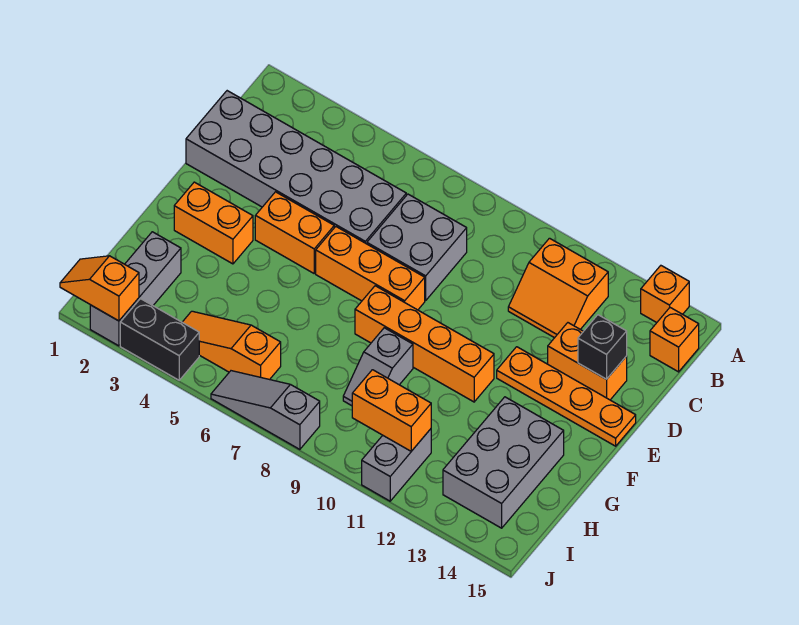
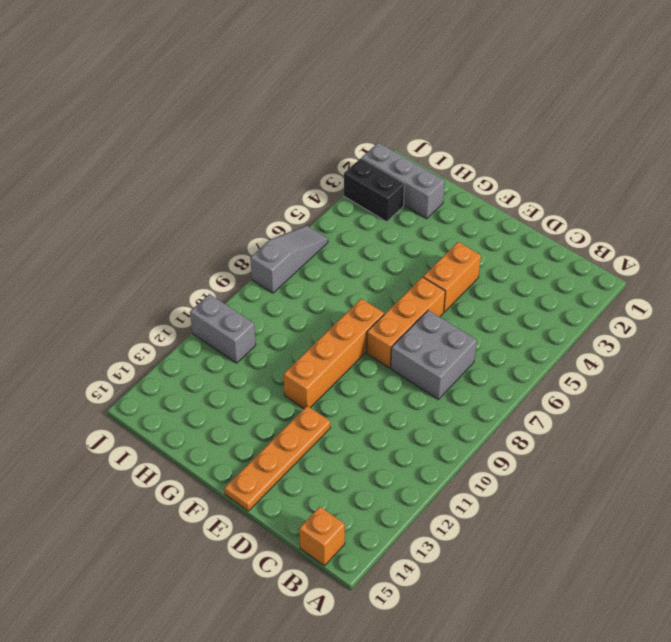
black 1x2 brick [344,158,405,222] -> black 1x2 brick turned to [120,299,199,380]
none -> orange 1x1 brick [641,266,689,323]
none -> orange 2x2 slope [508,238,608,338]
none -> grey 2x6 brick [186,91,406,244]

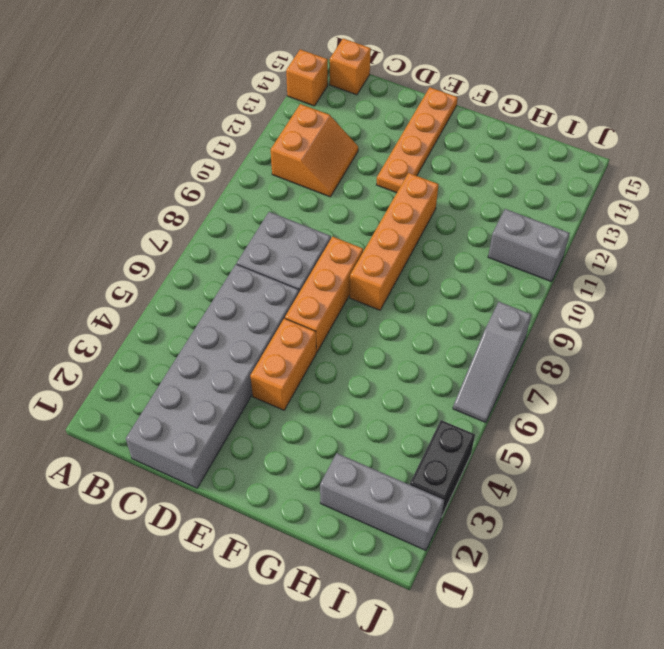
none -> orange 1x2 brick [548,323,627,400]
none -> orange 1x2 brick [174,182,253,264]
none -> grey 1x2 slope [343,328,413,406]

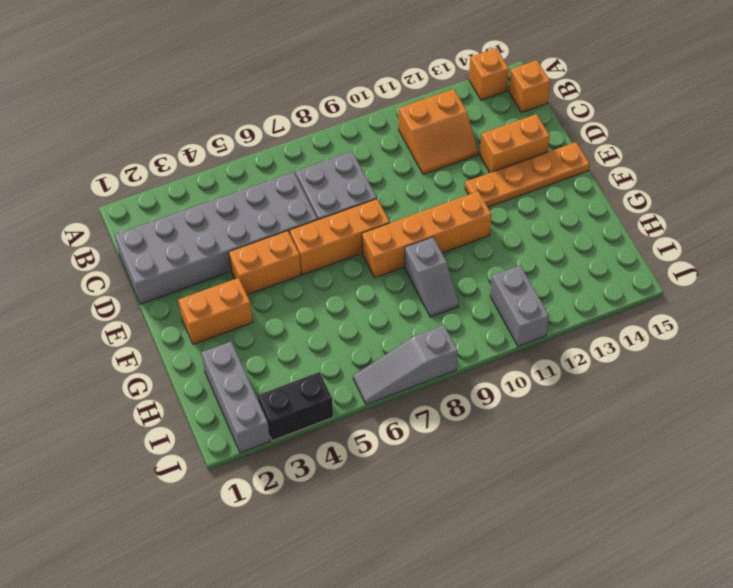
none -> grey 2x3 brick [443,397,564,528]
none -> orange 1x3 slope [182,311,281,380]
none -> black 1x1 brick [578,315,627,379]

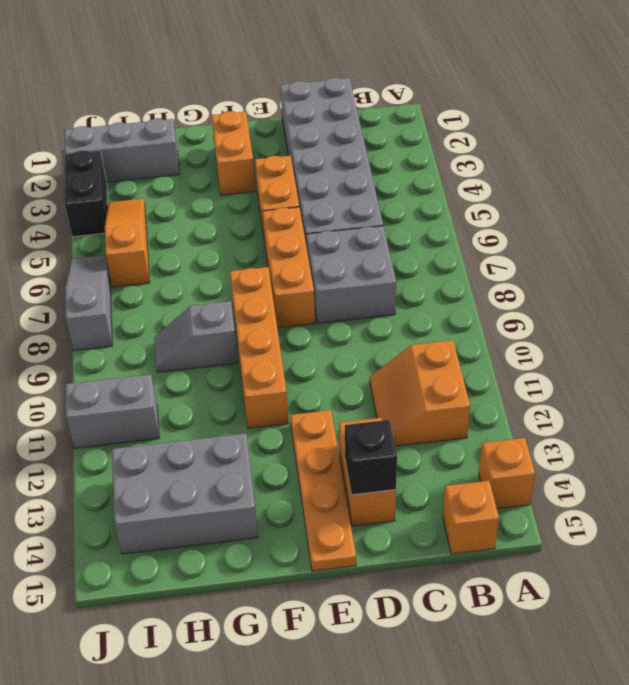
none -> orange 1x2 brick [352,370,431,451]
none -> orange 1x2 slope [60,256,139,321]

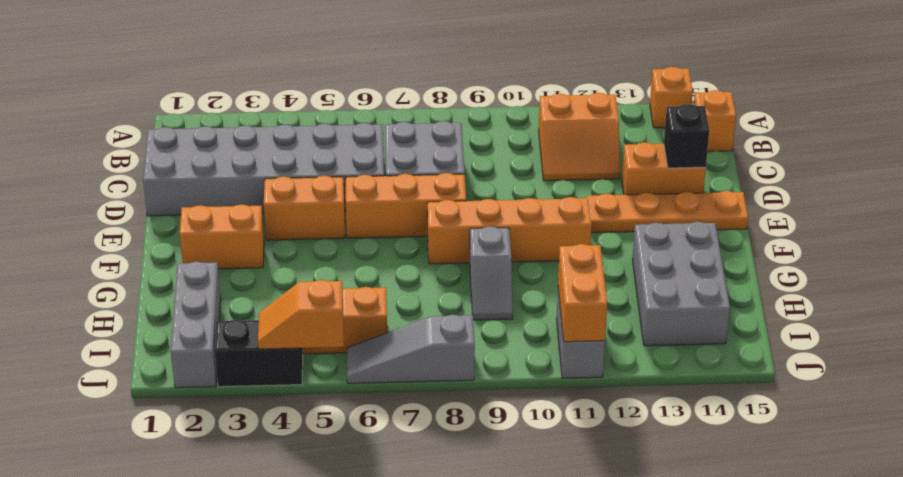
orange 1x2 brick [558,244,607,342] -> orange 1x2 brick turned to [352,370,431,451]
orange 1x2 slope [258,280,344,349] -> orange 1x2 slope moved to [60,256,139,321]

